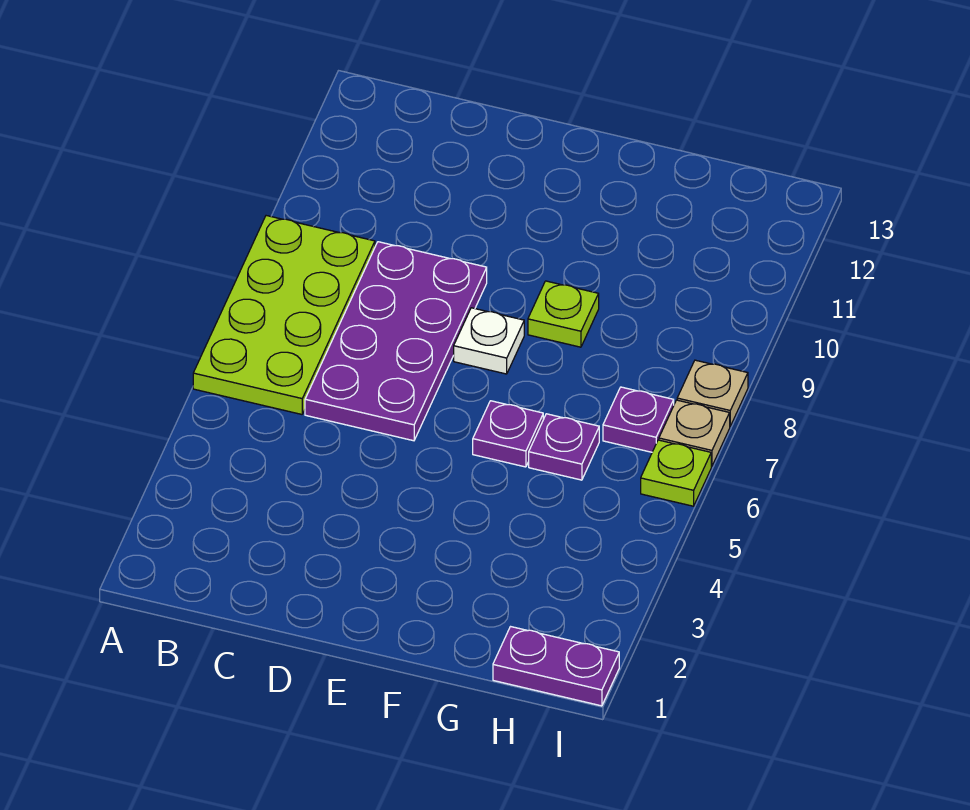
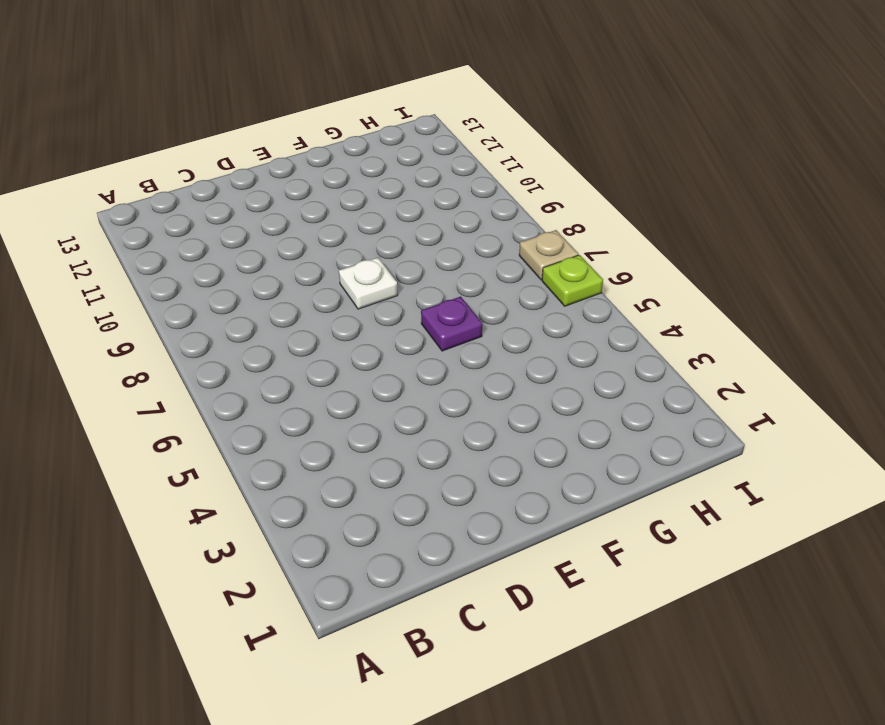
none -> lime 2x4 plate [193,216,375,414]
none -> purple 2x4 plate [305,242,487,441]

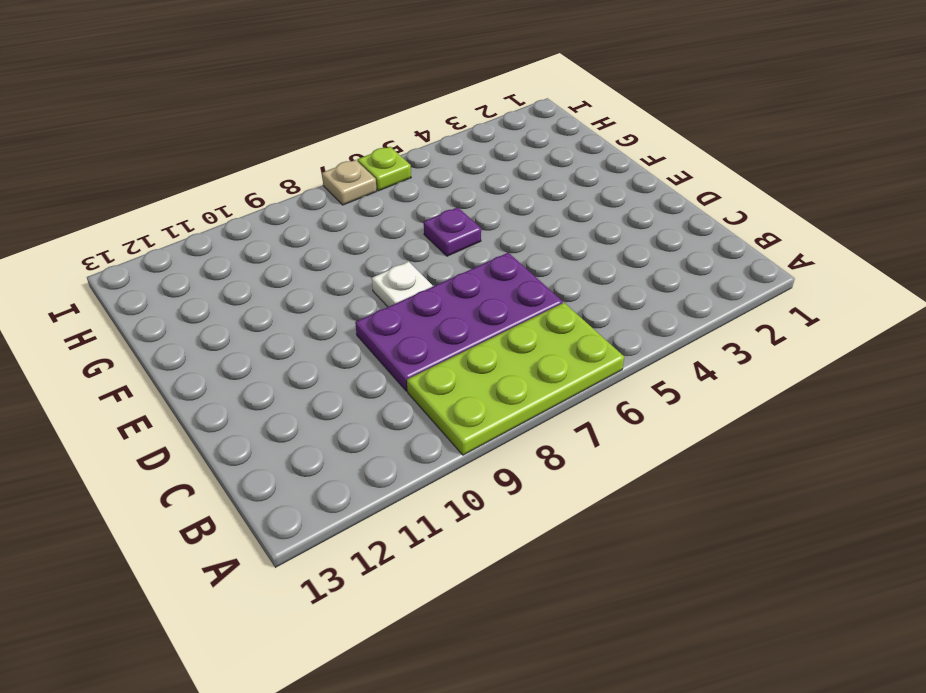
none -> lime 1x1 plate [528,281,599,347]
none -> purple 1x1 plate [529,414,599,480]

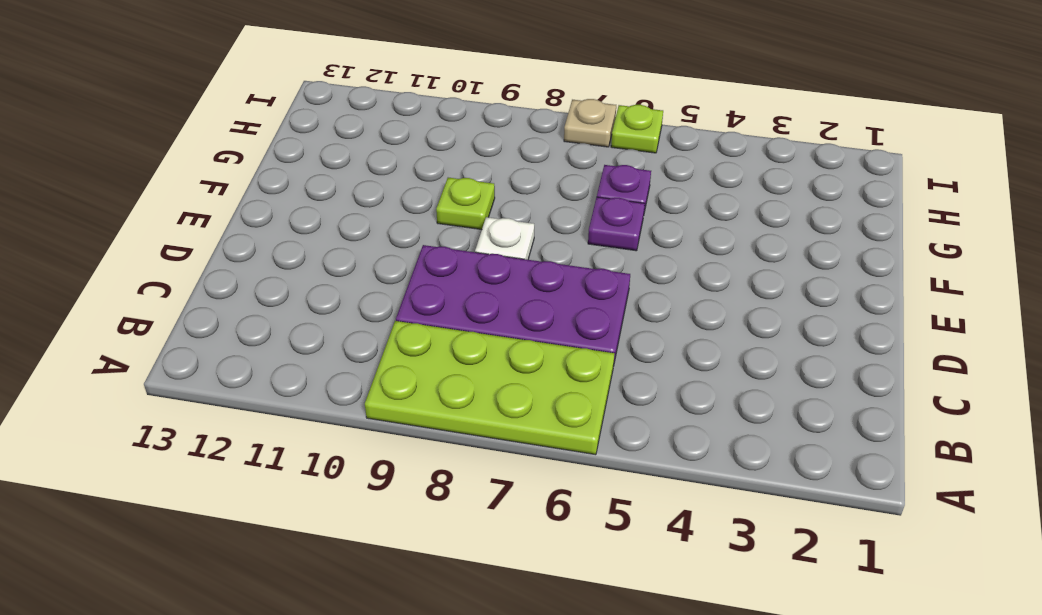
none -> purple 1x2 plate [493,627,619,706]
none -> purple 1x1 plate [603,387,674,452]

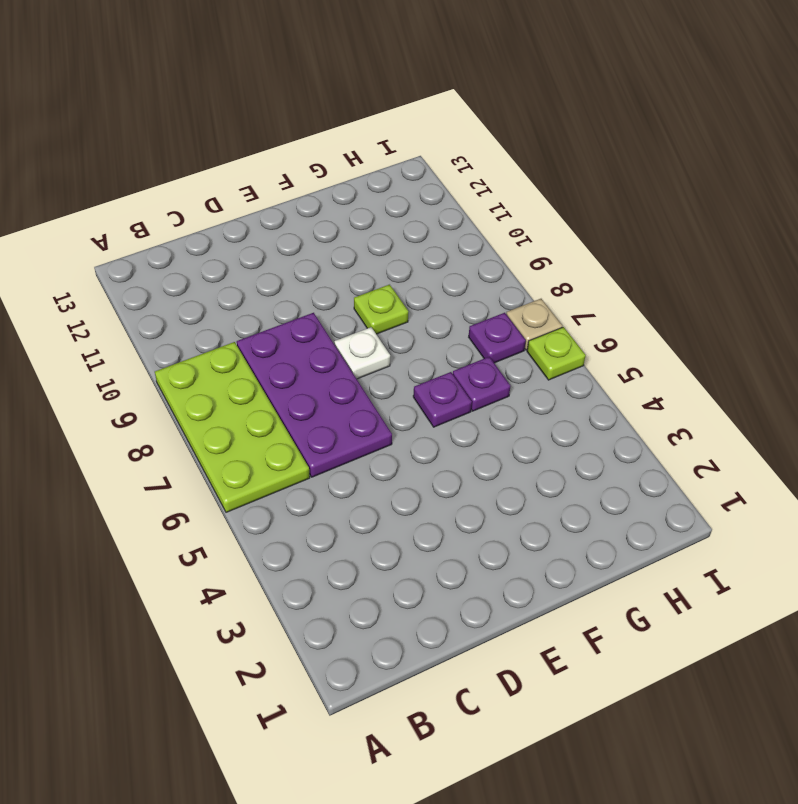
none -> purple 1x2 plate [493,627,619,706]
none -> tan 1x1 plate [677,360,748,426]

